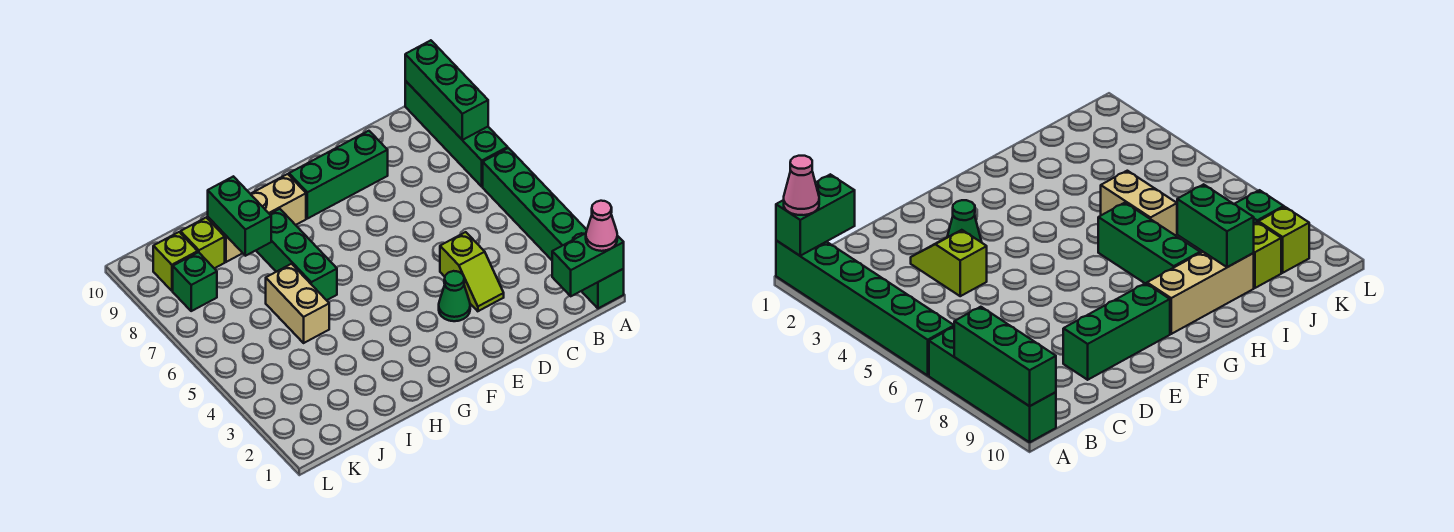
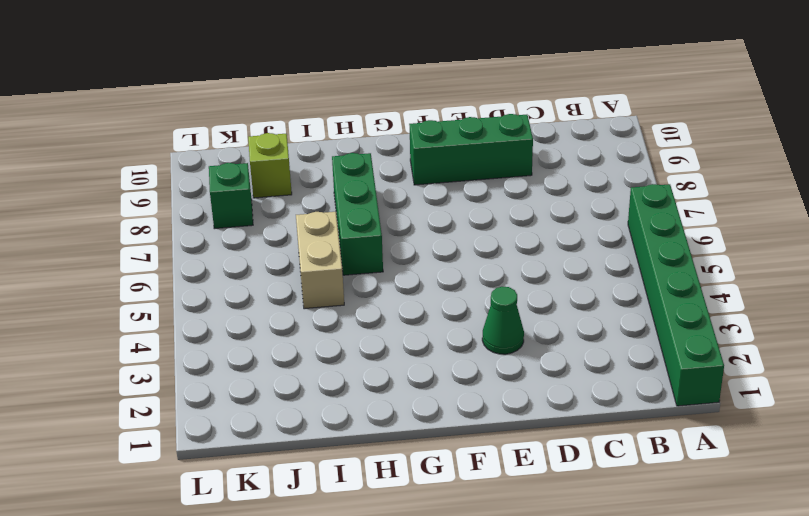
none -> green 1x4 brick [405,81,508,187]
none -> lime 1x2 slope [440,232,504,311]
none -> tan 1x3 brick [208,174,306,262]

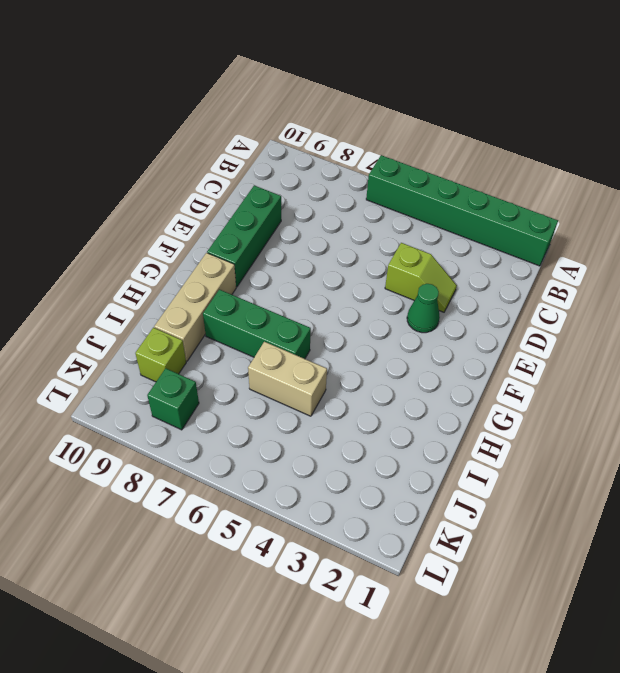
none -> green 1x4 brick [405,81,508,187]
none -> lime 1x1 brick [153,232,198,291]
none -> green 1x2 brick [552,233,624,296]

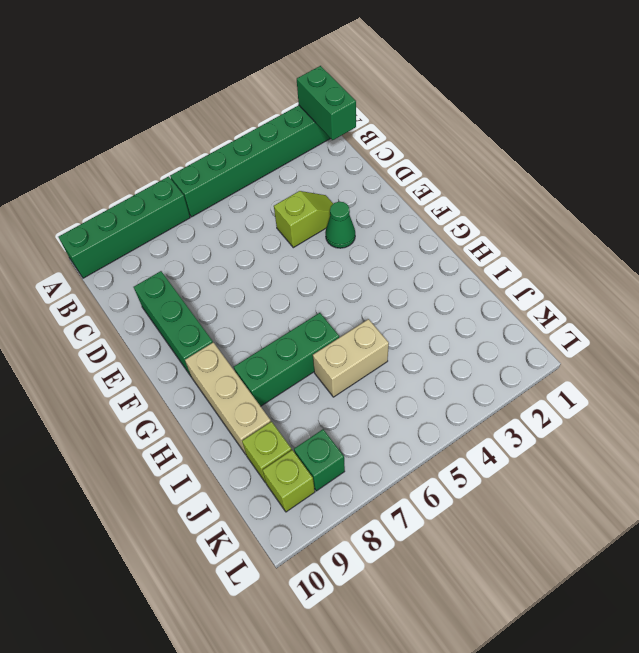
none -> green 1x3 brick [405,40,488,140]
none -> green 1x2 brick [208,176,271,256]
none -> pink 1x1 cone [586,201,617,251]

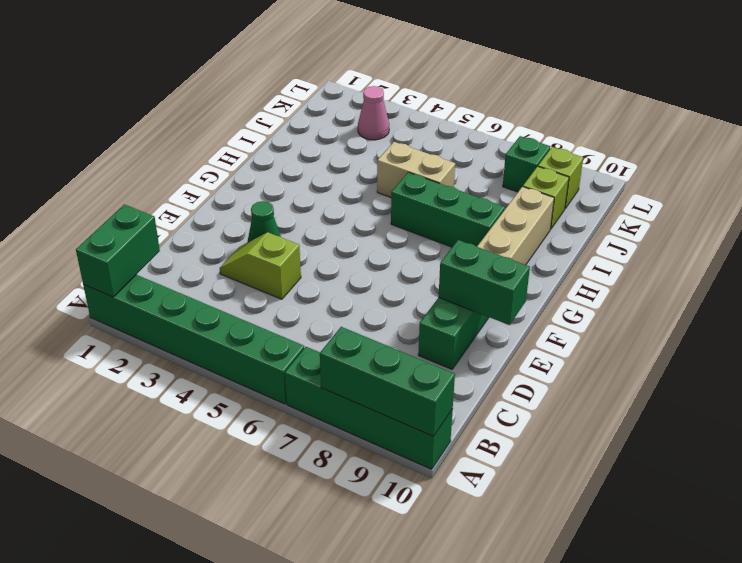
green 1x2 brick [439,240,530,325] -> green 1x2 brick moved to [208,176,271,256]
pink 1x1 cone [358,86,389,140] -> pink 1x1 cone moved to [586,201,617,251]

